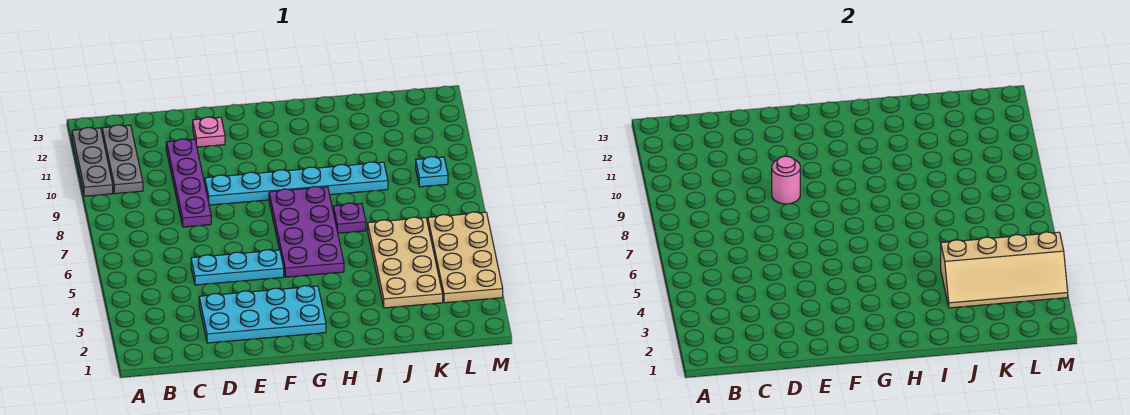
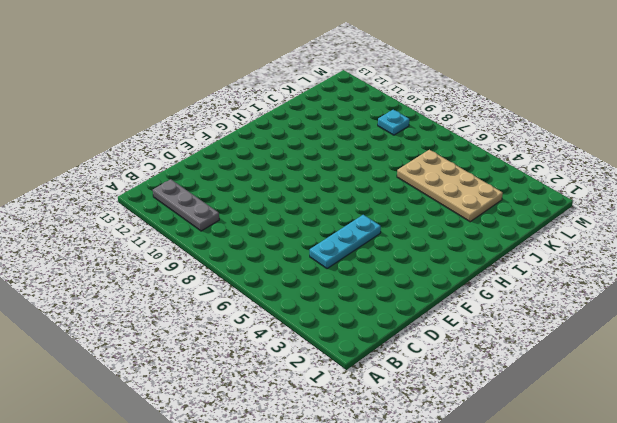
none -> grey 1x3 plate [72,128,113,196]
none -> cyan 2x4 plate [199,286,326,343]
none -> purple 1x4 plate [166,139,211,227]

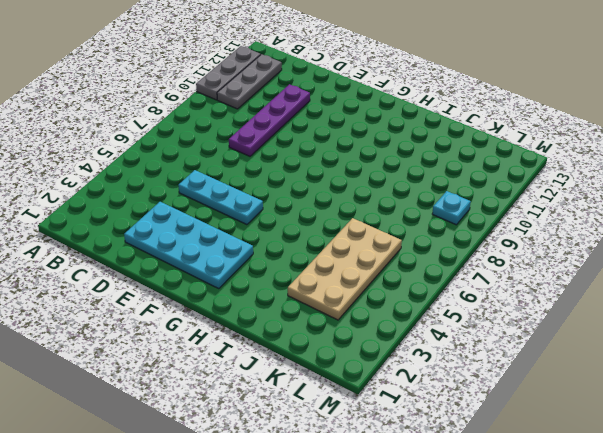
none -> cyan 1x6 plate [205,162,388,205]
none -> pink 1x1 plate [193,117,225,147]
none -> purple 2x4 plate [269,186,344,277]

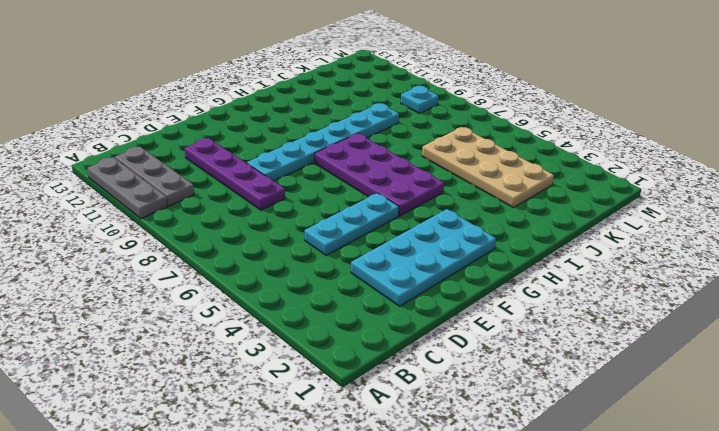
none -> pink 1x1 plate [193,117,225,147]
none -> purple 1x1 plate [333,203,366,233]
none -> tan 2x4 plate [428,212,503,303]

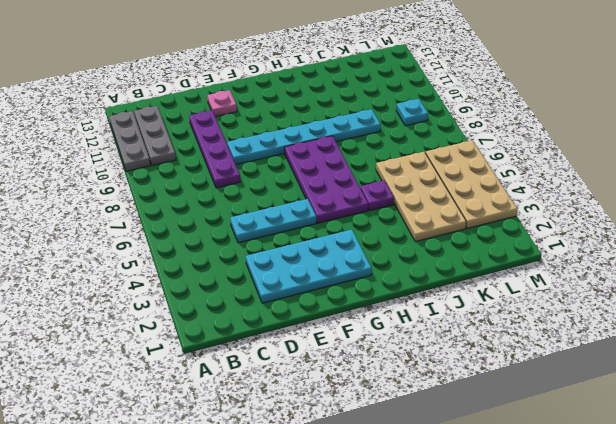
purple 1x1 plate [360,180,394,211] -> purple 1x1 plate moved to [333,203,366,233]
none -> pink 1x1 round brick [772,156,800,204]
none -> tan 2x4 slope [941,232,1068,308]

